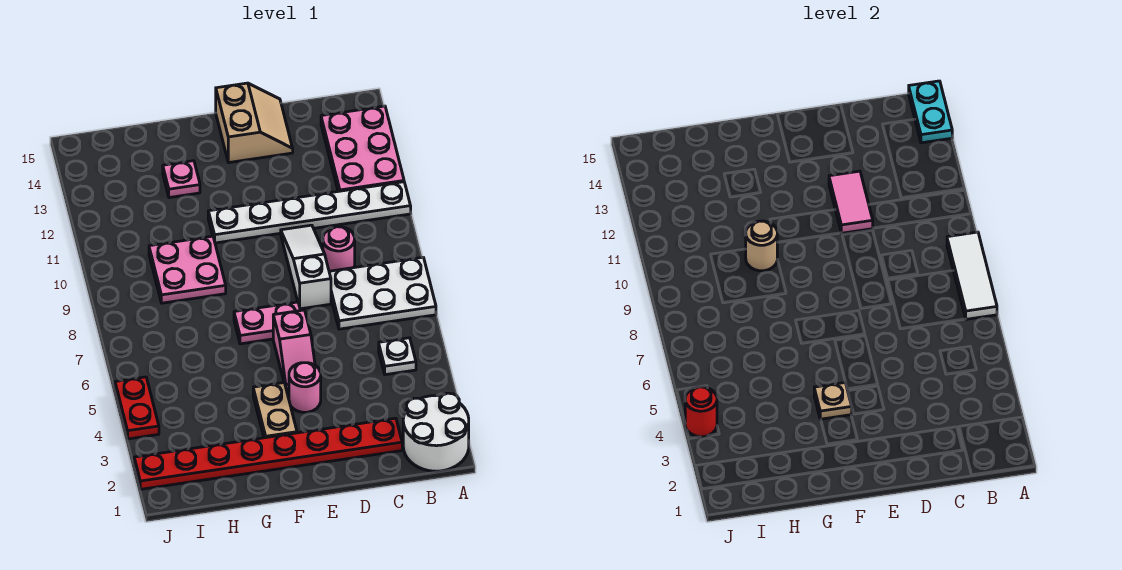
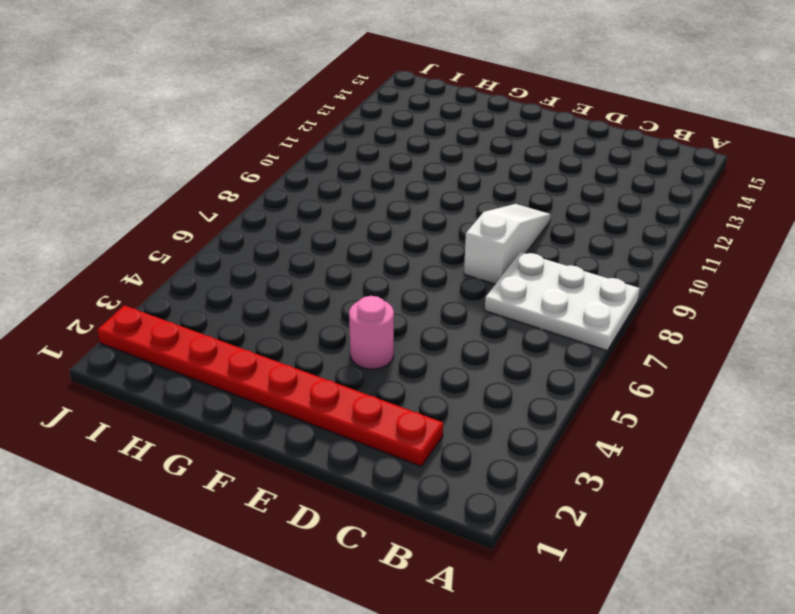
none -> white 2x2 round brick [403,393,469,471]
none -> white 1x6 plate [208,182,411,243]
none -> pink 2x3 plate [321,106,404,191]

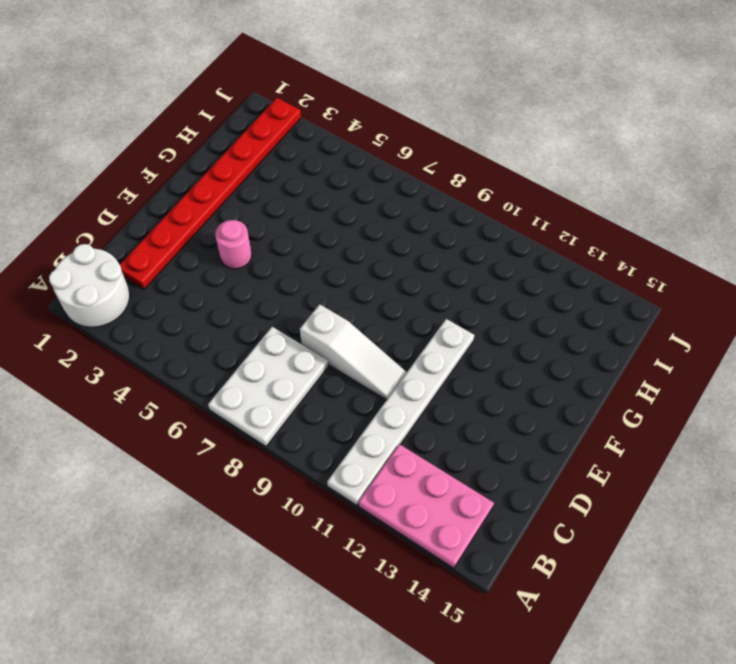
none -> white 1x1 plate [379,338,416,375]
none -> pink 1x1 round brick [323,227,355,271]
none -> tan 2x2 slope [216,83,293,163]

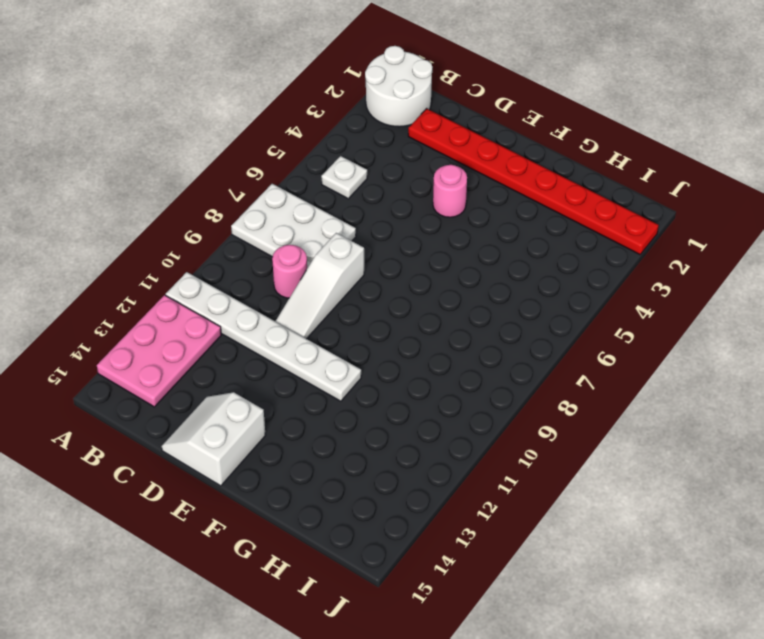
white 2x2 slope [161,392,266,486] -> tan 2x2 slope [216,83,293,163]
none -> pink 1x2 slope [273,310,315,389]
none -> pink 1x2 plate [234,302,300,344]
none -> tan 1x2 plate [253,383,297,438]

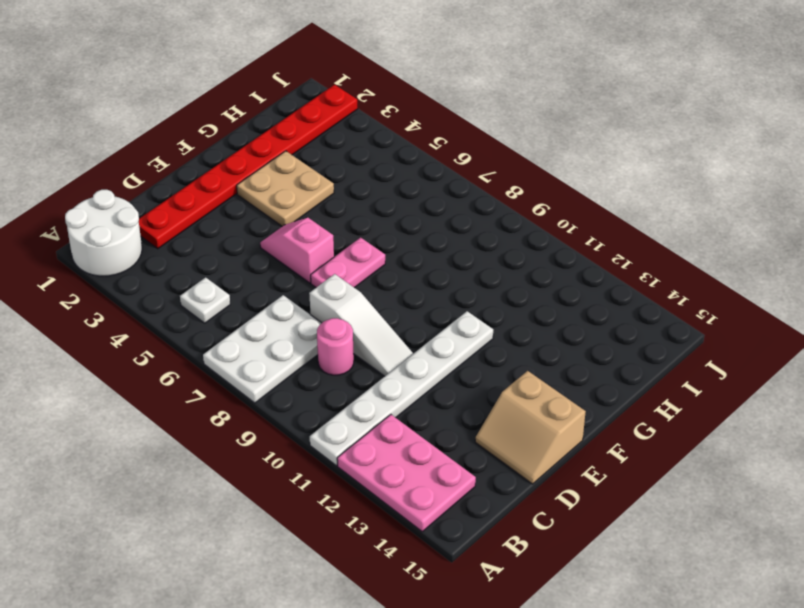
tan 2x2 plate [237,151,334,226] -> tan 1x2 plate [253,383,297,438]
none -> pink 1x1 round brick [289,363,321,412]
none -> pink 2x2 plate [149,236,226,303]
none -> pink 1x1 plate [163,161,200,198]

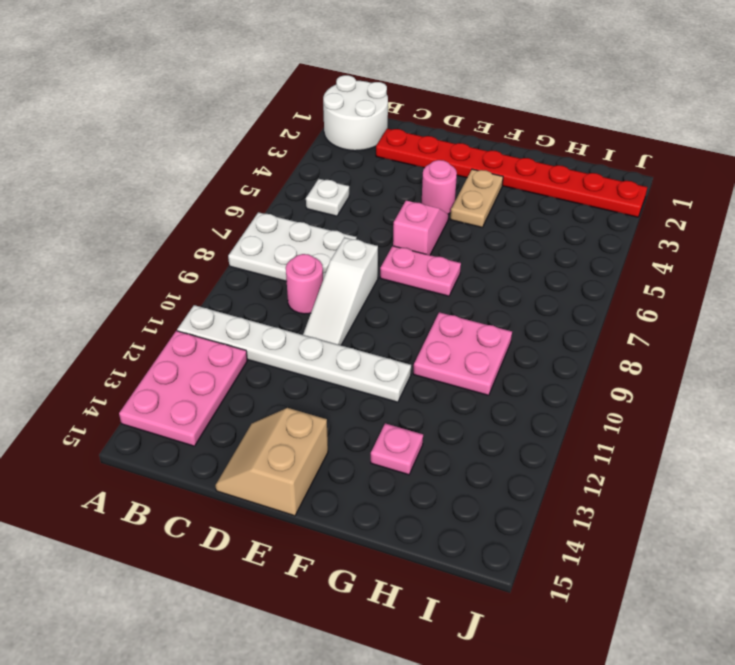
none -> red 1x2 plate [115,377,159,439]
none -> white 1x3 tile [947,232,997,319]
none -> cyan 1x2 plate [909,81,952,143]

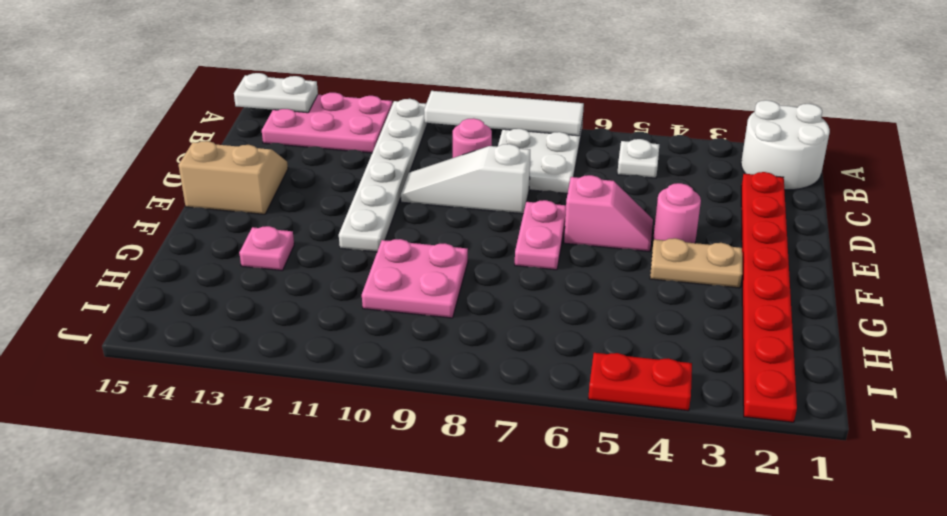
white 1x4 tile [424,91,584,136] -> white 1x3 tile [947,232,997,319]
white 1x2 plate [234,73,318,113] -> cyan 1x2 plate [909,81,952,143]
none -> pink 1x2 tile [829,171,873,233]
none -> tan 1x1 plate [814,383,852,419]
none -> tan 1x1 round brick [746,221,777,271]

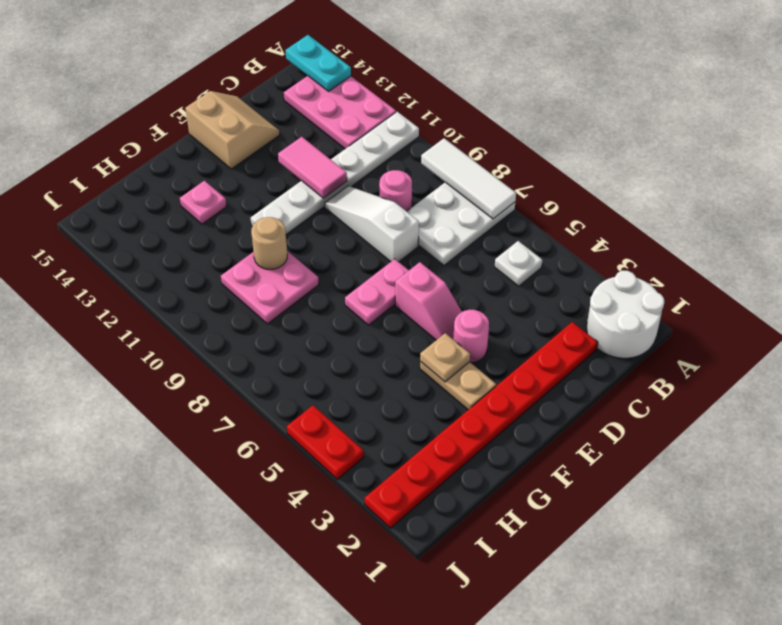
none -> red 1x1 round brick [685,387,717,437]

